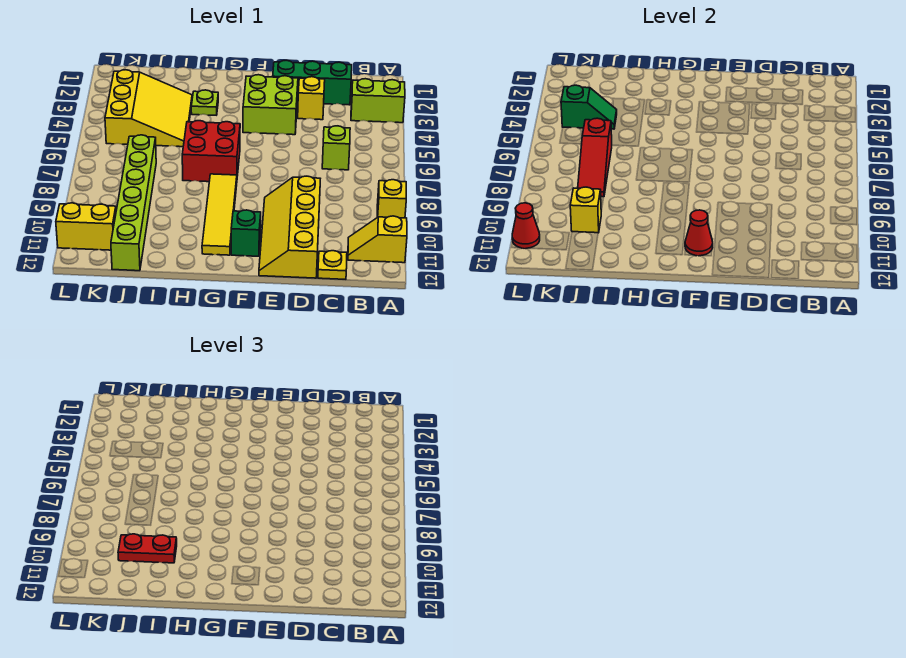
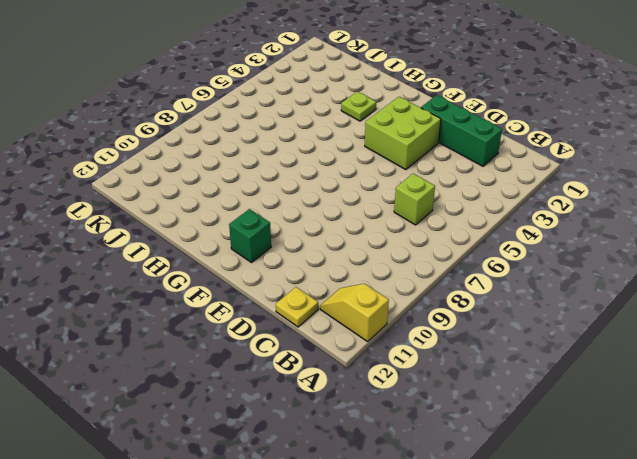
none -> lime 1x2 brick [351,79,405,123]
none -> yellow 1x1 brick [377,180,406,218]
none -> yellow 1x1 brick [298,77,325,120]

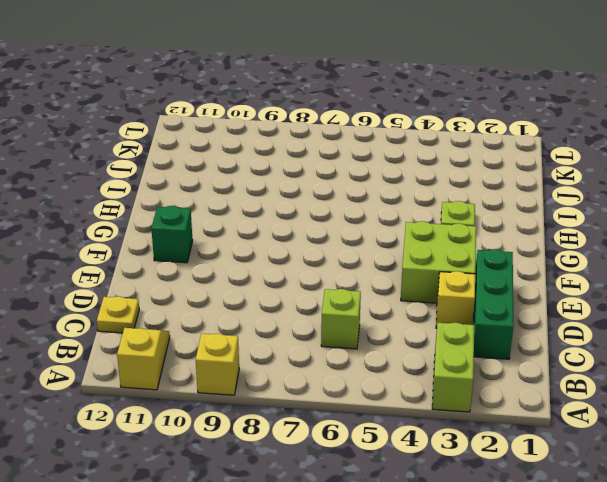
none -> yellow 2x4 slope [259,176,320,278]
none -> red 2x2 brick [182,121,240,182]
none -> yellow 1x4 tile [202,174,237,255]

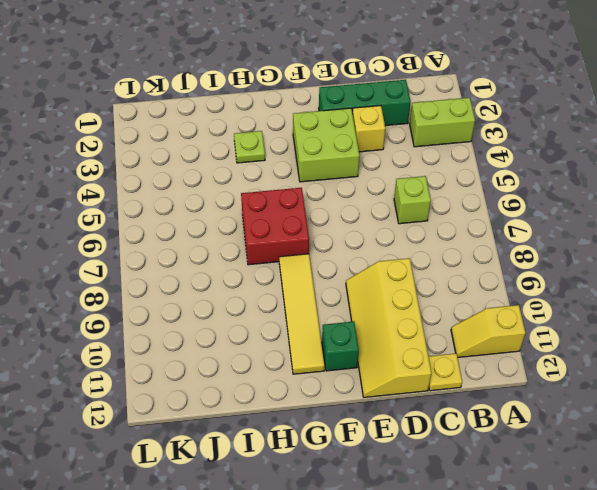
none -> yellow 1x1 brick [377,180,406,218]
none -> yellow 3x3 slope [105,70,192,147]
none -> lime 1x6 brick [111,135,156,271]

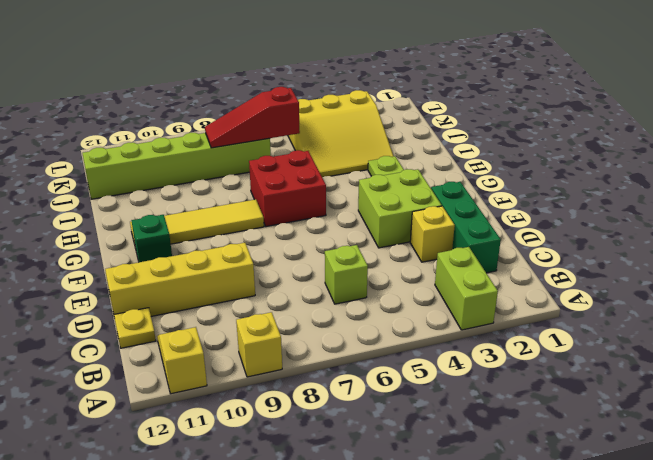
none -> yellow 1x2 brick [56,203,116,250]
none -> red 1x1 cone [685,210,713,256]
none -> green 1x2 slope [561,85,617,129]

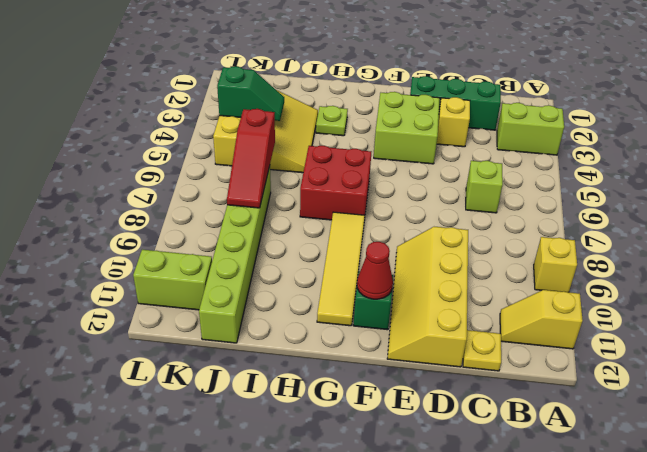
lime 1x2 brick [133,250,212,310] -> yellow 1x2 brick [56,203,116,250]
none -> yellow 1x1 brick [570,187,601,233]
none -> red 1x1 cone [512,203,540,249]
none -> red 1x2 plate [118,534,177,563]

